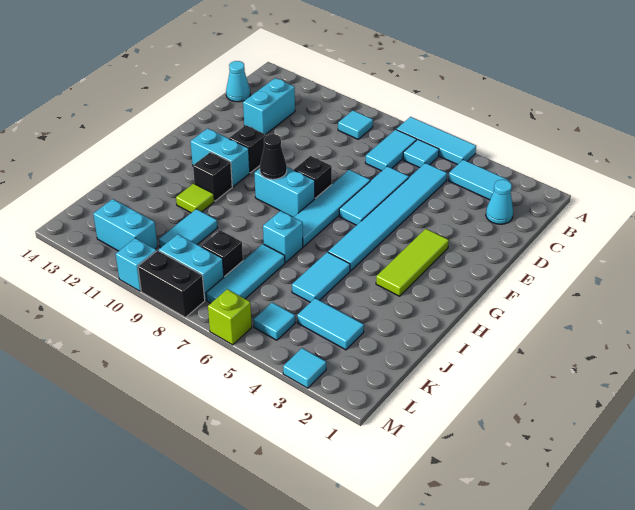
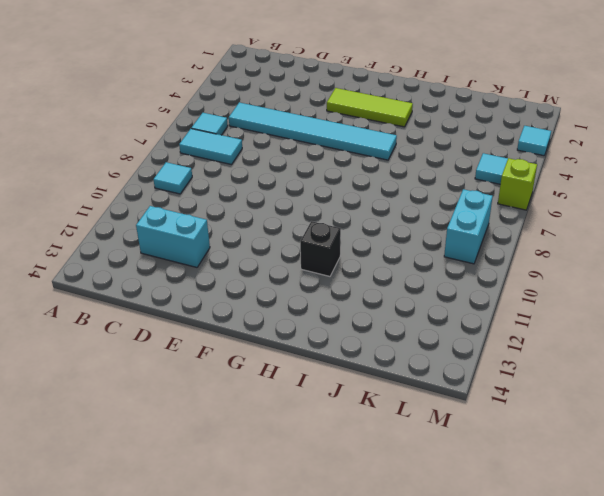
none -> cyan 1x3 tile [396,117,476,165]
none -> cyan 1x2 tile [448,160,509,200]
none -> cyan 1x1 cone [486,180,513,224]
none -> cyan 1x1 cone [226,61,250,102]

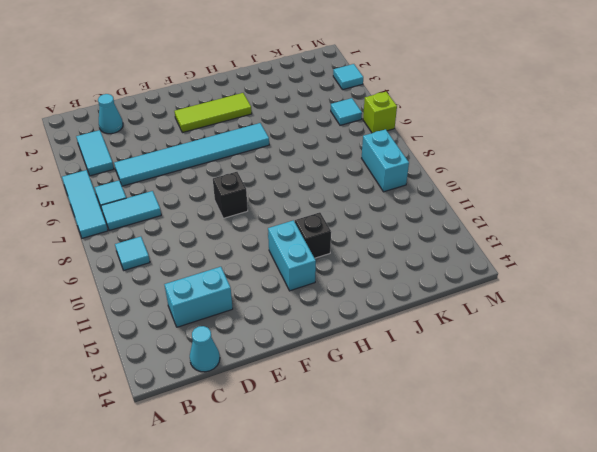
none -> cyan 1x3 tile [339,166,409,225]
none -> cyan 1x4 tile [294,170,370,247]
none -> black 1x1 brick [229,125,266,173]
none -> cyan 1x2 brick [254,167,315,217]

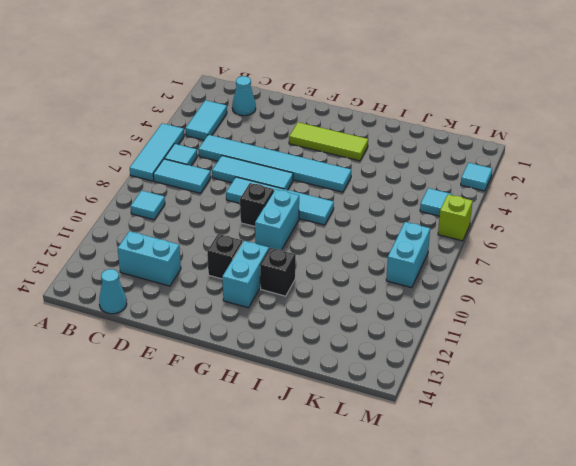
none -> cyan 1x2 tile [292,252,350,302]
none -> cyan 1x1 brick [263,211,303,263]
none -> lime 1x1 tile [176,183,214,213]
none -> cyan 1x3 tile [206,244,285,303]

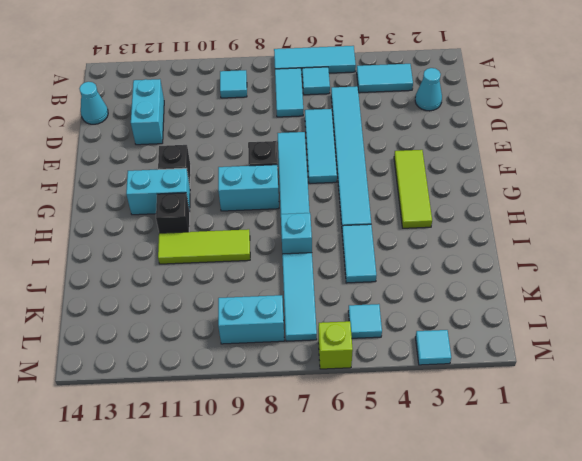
lime 1x3 tile [158,229,250,264] -> lime 1x1 tile [176,183,214,213]
none -> cyan 1x2 tile [159,209,218,248]
none -> cyan 1x2 tile [297,298,364,350]
none -> black 1x1 brick [202,230,243,277]
none -> cyan 1x2 brick [93,199,158,251]

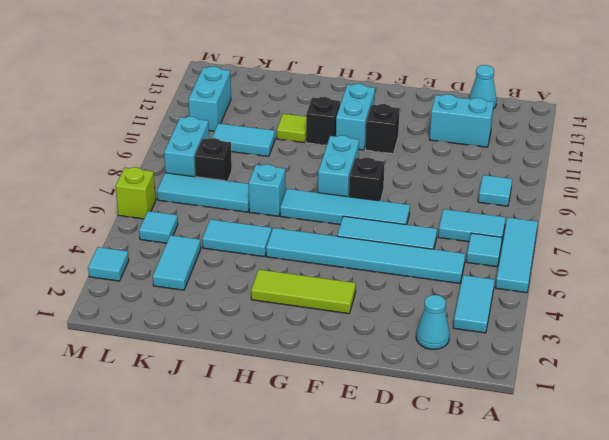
none -> black 1x2 brick [138,250,205,317]
none -> cyan 1x1 brick [116,238,157,291]
none -> black 1x1 cone [260,134,287,179]

